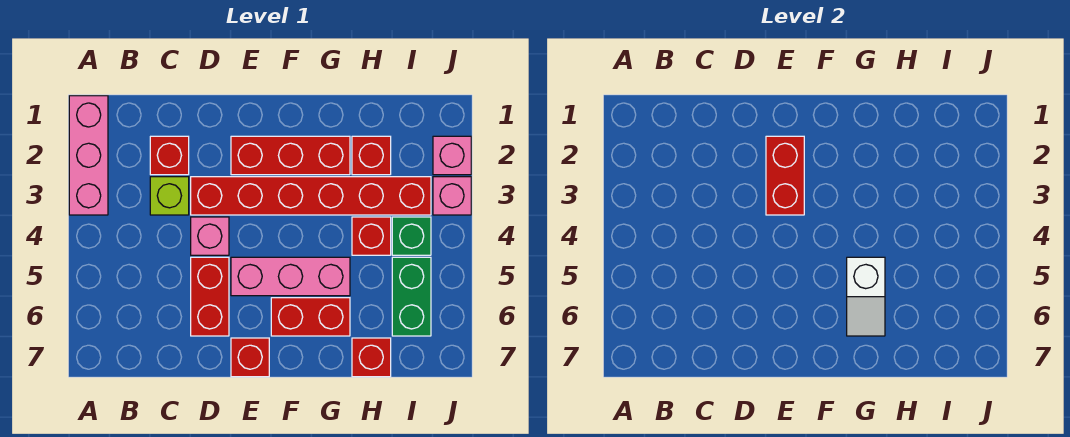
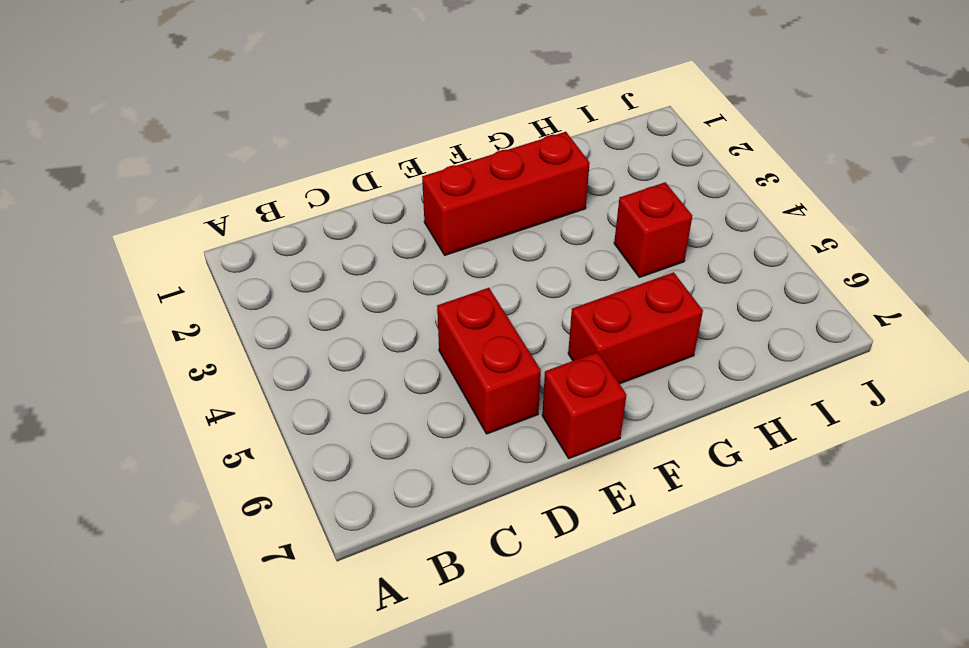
none -> pink 1x3 brick [69,96,108,215]
none -> red 1x1 brick [150,136,189,175]
none -> lime 1x1 brick [150,177,189,215]

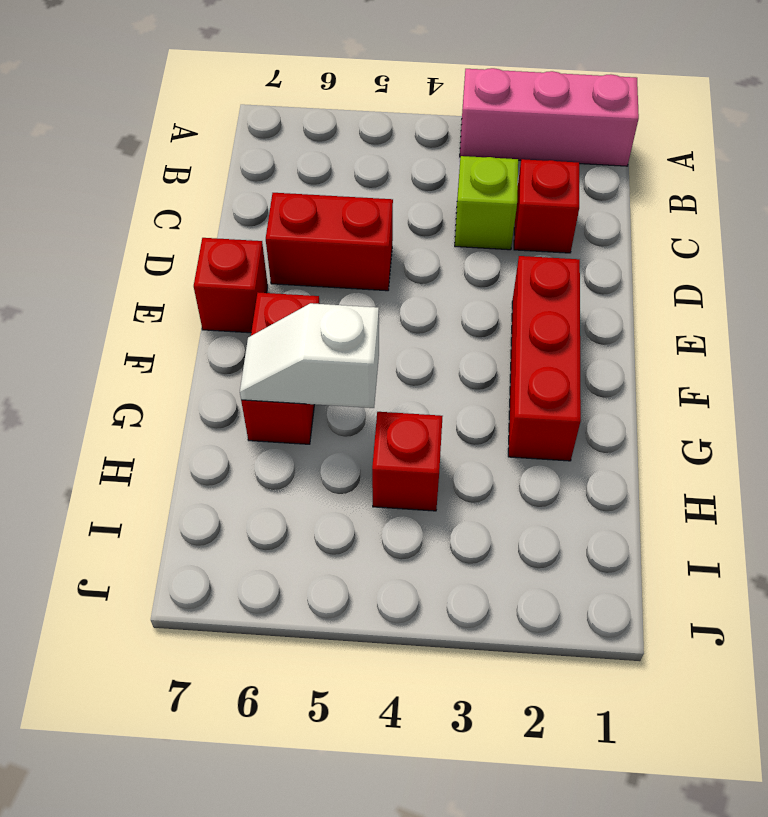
none -> red 1x6 brick [191,177,431,215]
none -> pink 1x1 brick [191,217,229,255]
none -> pink 1x3 brick [231,257,350,296]

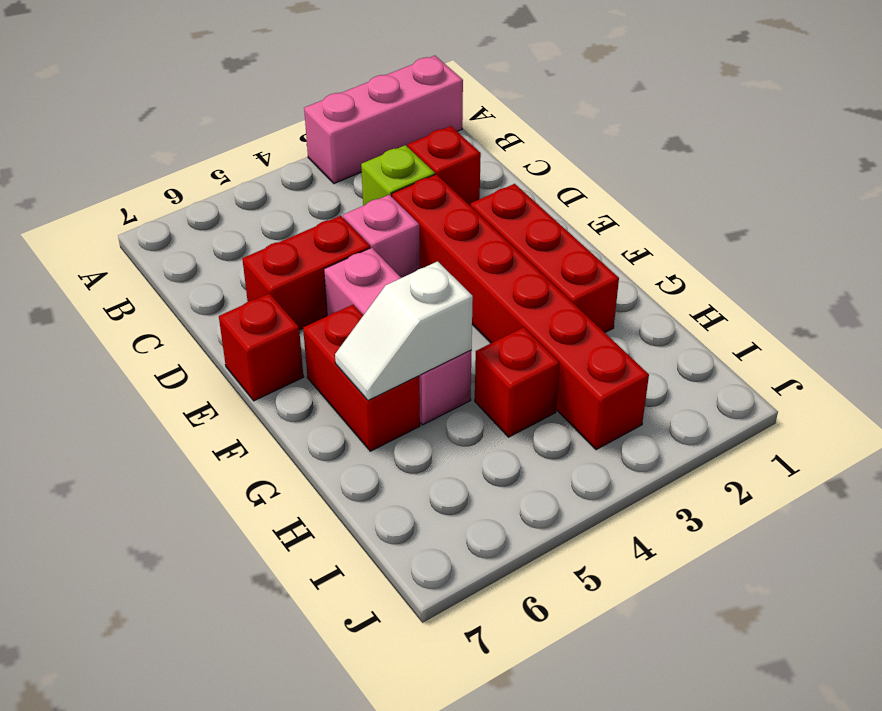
none -> red 1x1 brick [352,136,391,175]
none -> red 1x1 brick [352,338,391,377]
none -> green 1x1 brick [392,217,431,255]

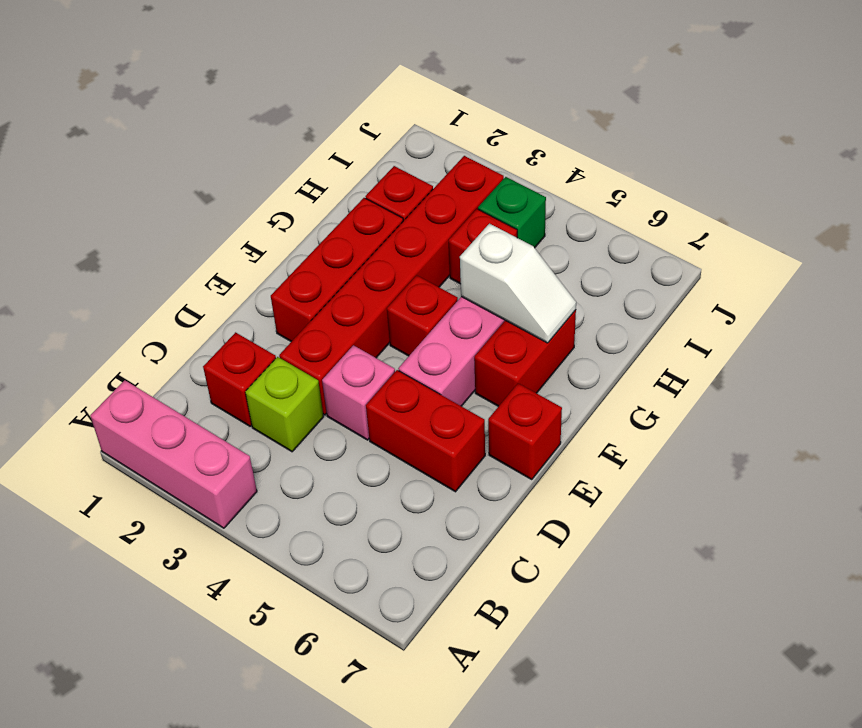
red 1x1 brick [387,275,458,356] -> red 1x1 brick moved to [352,338,391,377]
none -> green 1x2 brick [392,257,431,336]
none -> pink 1x1 brick [433,136,471,175]
none -> pink 1x1 brick [433,177,471,215]

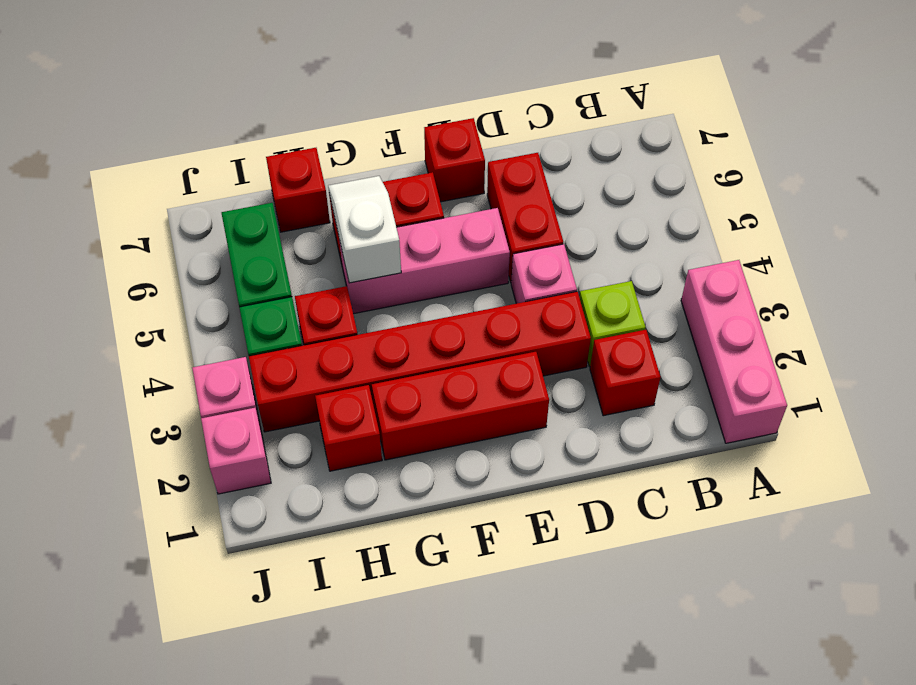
none -> red 1x2 brick [766,136,804,215]

